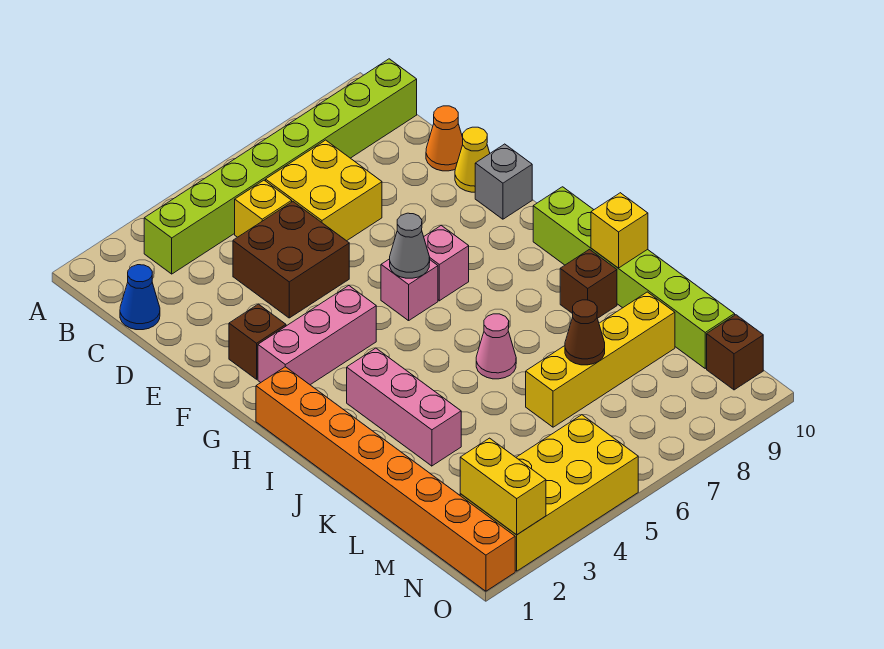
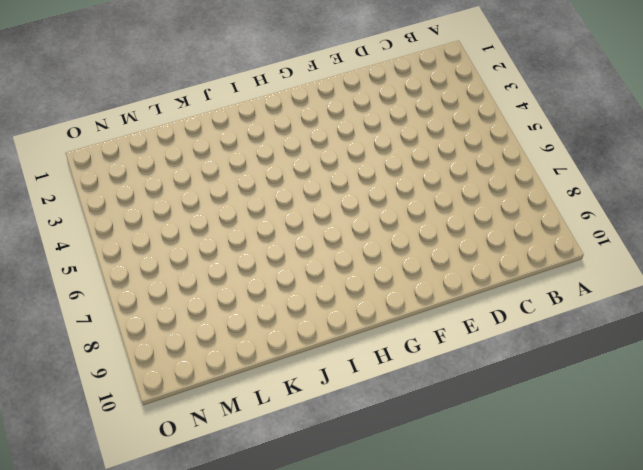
none -> lime 1x8 brick [144,59,417,274]
none -> blue 1x1 cone [120,265,160,330]
none -> yellow 1x1 brick [235,180,292,237]

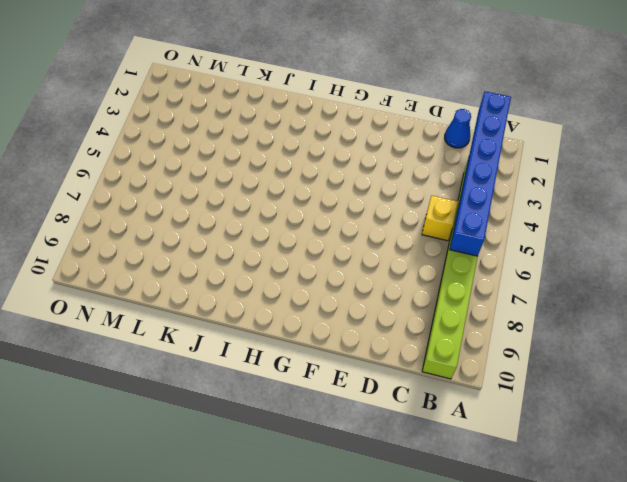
blue 1x6 brick [450,91,511,256] -> none
none -> yellow 2x2 brick [266,140,382,241]
none -> brown 2x2 brick [233,202,349,318]
none -> orange 1x1 cone [426,106,463,171]

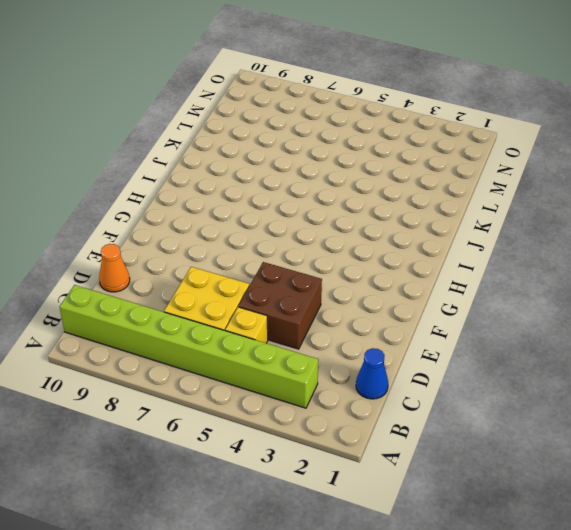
none -> yellow 1x1 cone [455,127,490,192]
none -> brown 1x1 brick [229,304,286,379]
none -> grey 1x1 brick [475,144,532,219]

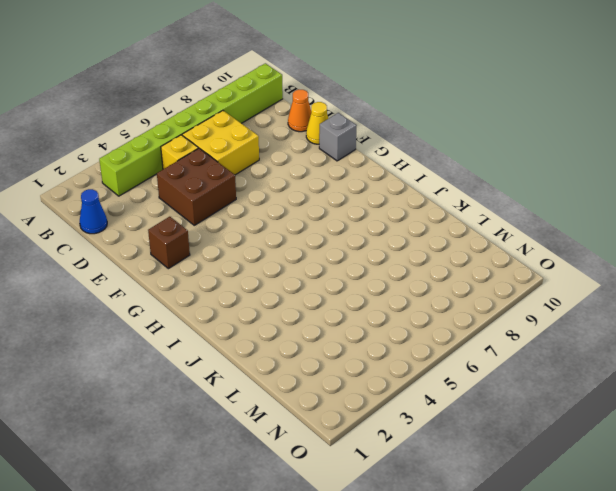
none -> pink 1x3 brick [258,285,376,385]
none -> pink 1x1 brick [381,259,438,321]
none -> pink 1x1 brick [424,225,469,301]

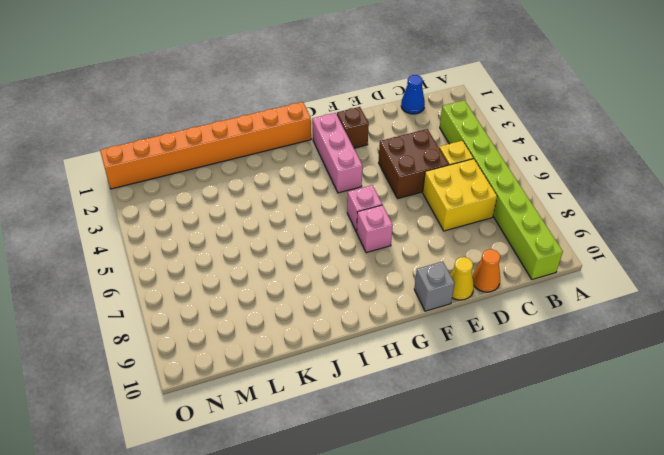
none -> lime 1x6 brick [533,187,735,368]
none -> pink 1x3 brick [347,348,461,466]
none -> pink 1x1 cone [476,314,516,379]

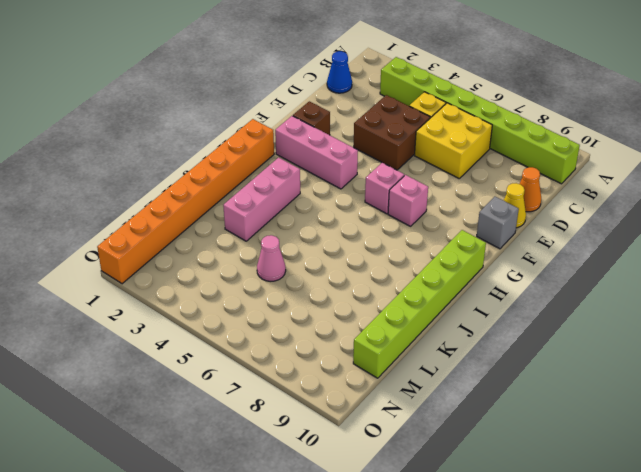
pink 1x1 cone [257,235,286,281] -> pink 1x1 cone moved to [476,314,516,379]
none -> brown 1x1 brick [560,249,617,318]
none -> yellow 1x4 brick [526,292,675,427]
none -> yellow 2x4 brick [460,415,638,571]

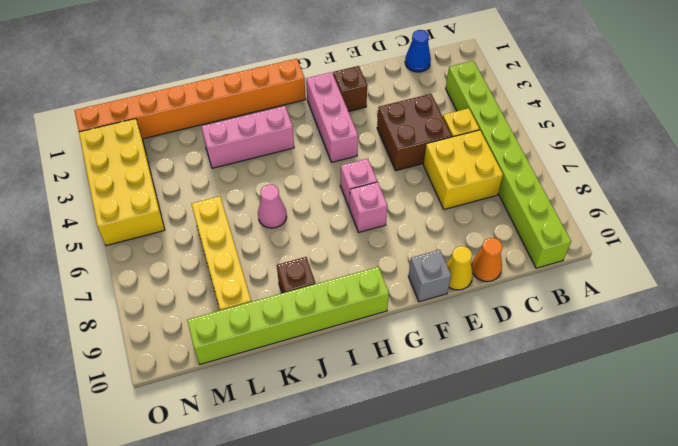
none -> brown 1x1 brick [707,315,763,390]
none -> grey 1x1 cone [390,213,430,278]
none -> yellow 1x1 brick [591,193,648,268]

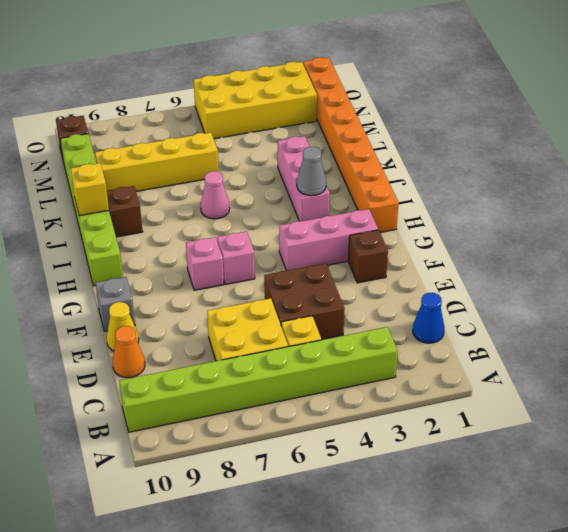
grey 1x1 cone [297,147,326,196] -> grey 1x1 cone moved to [390,213,430,278]
none -> brown 1x1 cone [565,300,605,365]
none -> yellow 1x2 brick [460,438,546,535]

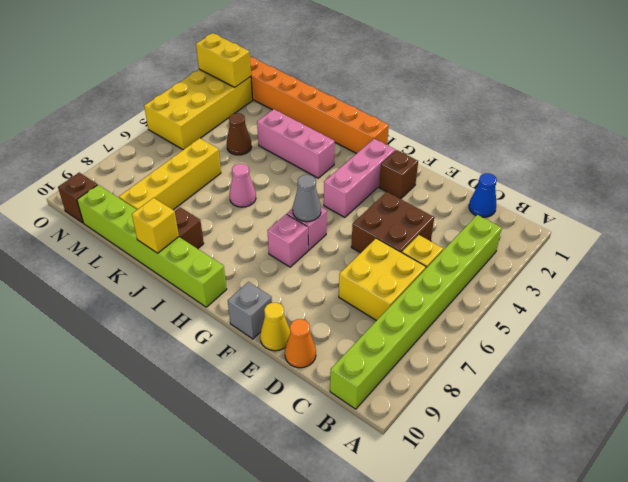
brown 1x1 cone [227,113,252,155] -> brown 1x1 cone moved to [565,300,605,365]

